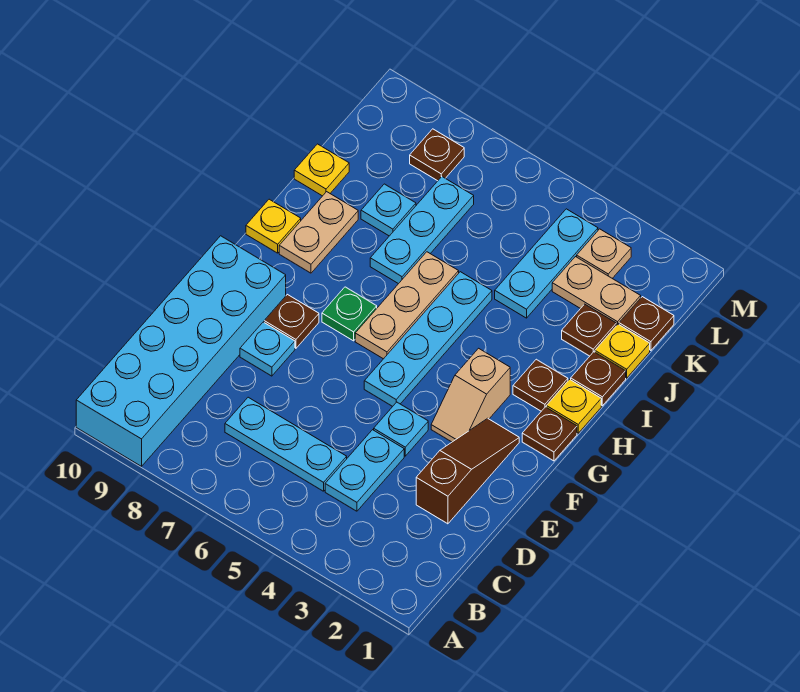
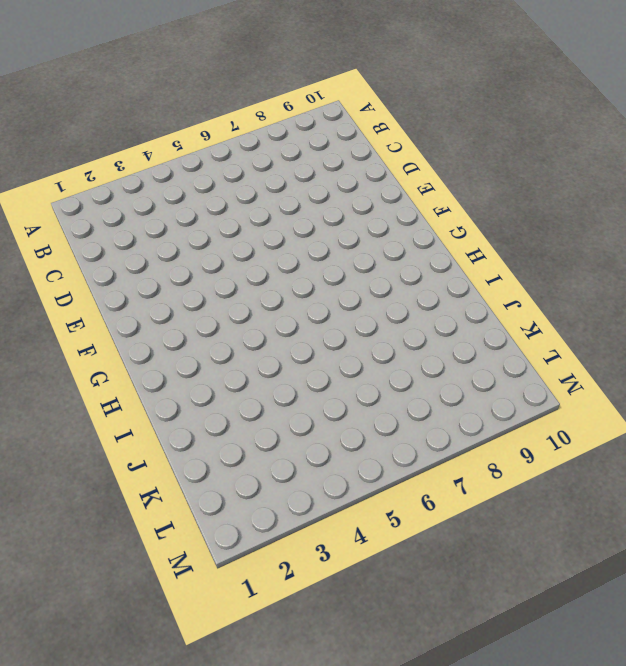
none -> cyan 2x6 brick [76,236,286,466]
none -> cyan 1x2 plate [325,430,404,511]
none -> cyan 1x3 plate [225,397,347,491]

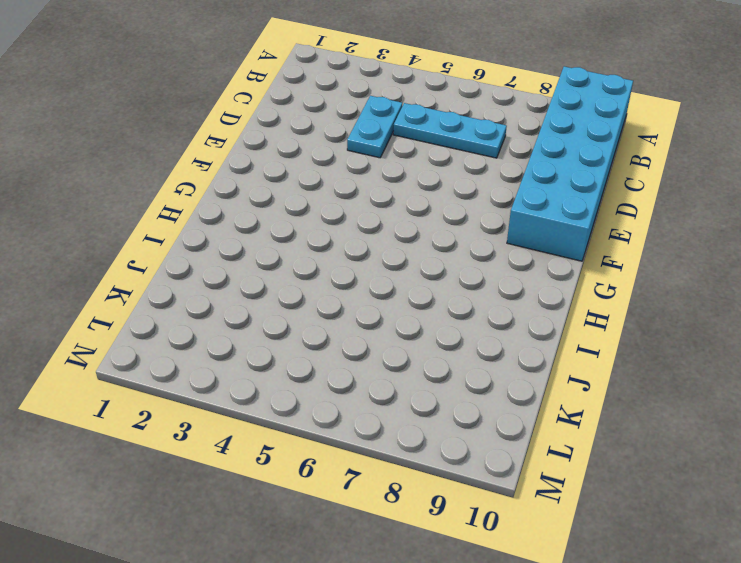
none -> brown 1x3 slope [416,418,519,524]
none -> cyan 1x1 plate [374,402,428,456]
none -> cyan 1x1 plate [240,322,295,376]

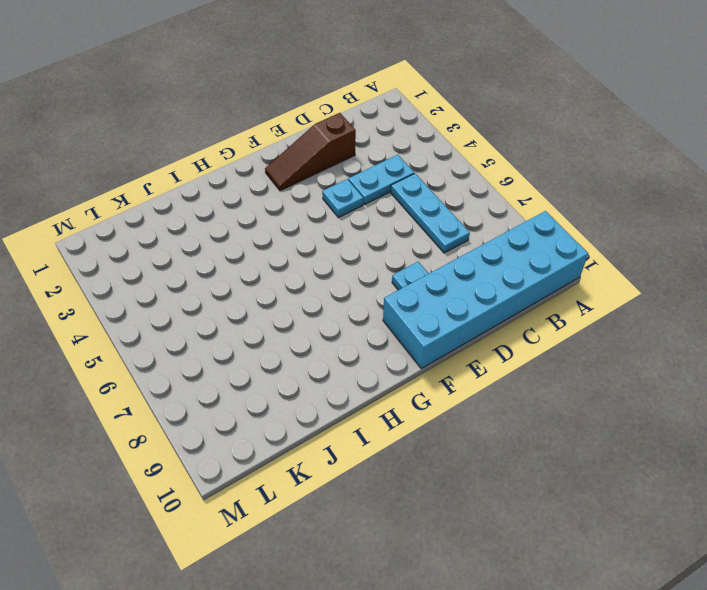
none -> tan 1x2 slope [431,348,510,442]
none -> cyan 1x4 plate [364,272,492,406]
none -> brown 1x1 plate [264,294,319,348]

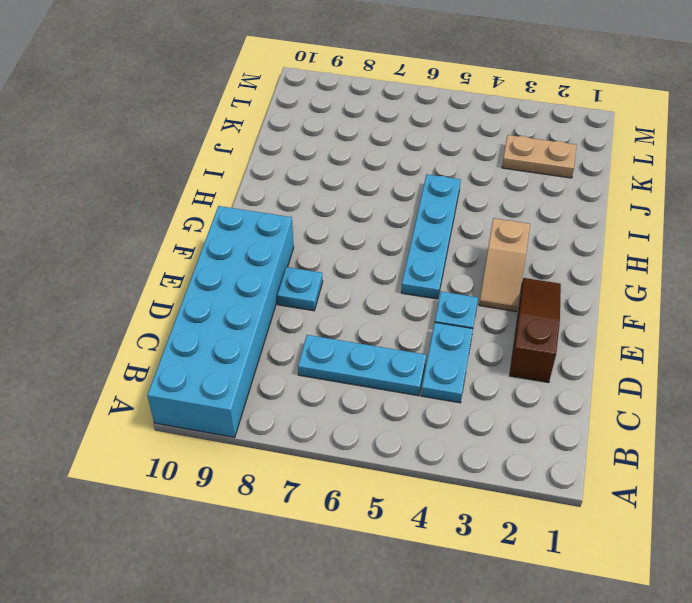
none -> brown 1x1 plate [264,294,319,348]
none -> brown 1x1 plate [522,407,577,461]
none -> tan 1x3 plate [355,252,459,359]

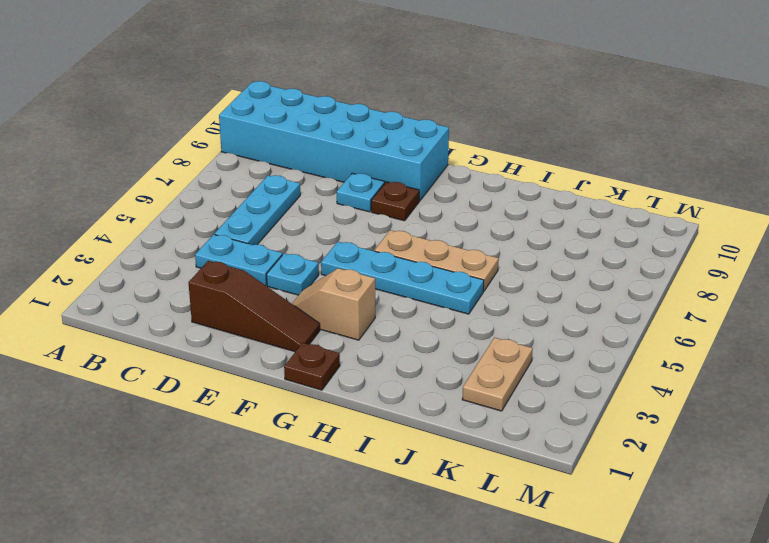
none -> green 1x1 plate [322,287,377,341]
none -> yellow 1x1 plate [546,379,601,433]
none -> brown 1x1 plate [513,359,568,411]

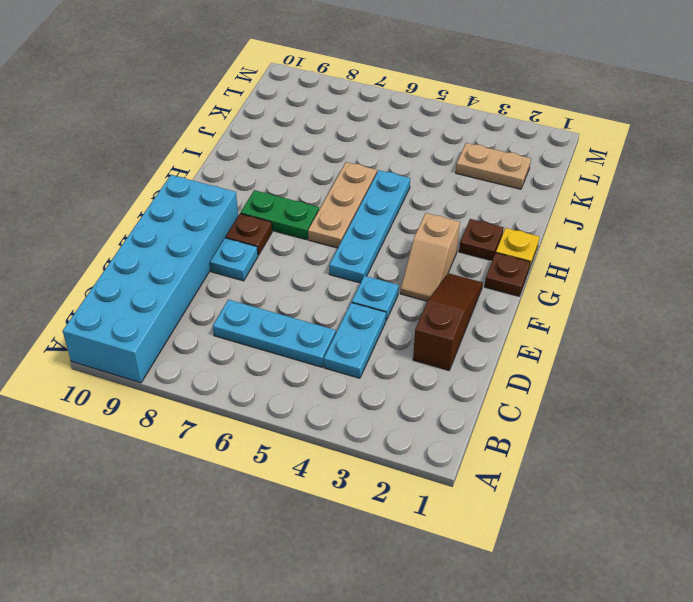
green 1x2 plate [240,190,319,240] -> green 1x1 plate [322,287,377,341]
none -> tan 1x2 plate [279,192,358,273]
none -> yellow 1x1 plate [246,199,301,253]
none -> brown 1x1 plate [571,352,626,406]

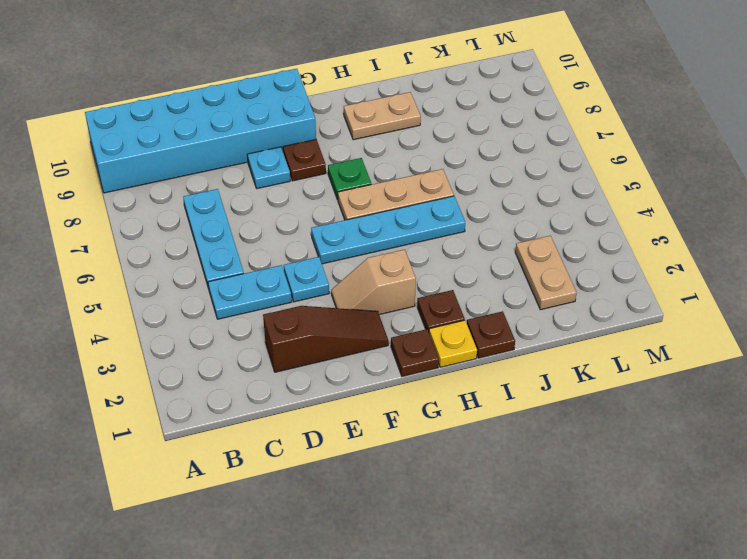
none -> yellow 1x1 plate [246,199,301,253]
none -> cyan 1x3 plate [370,177,474,284]
none -> yellow 1x1 plate [595,324,650,378]

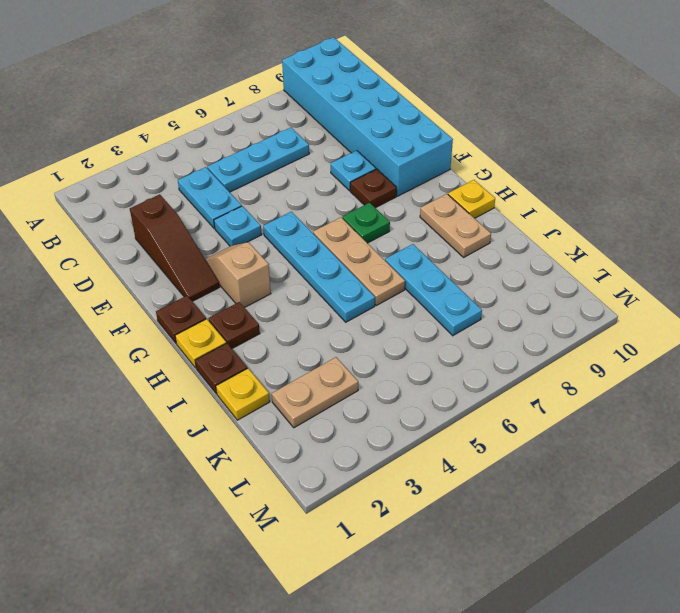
none -> brown 1x1 plate [562,304,616,356]
none -> cyan 1x3 plate [495,209,598,318]
none -> cyan 1x1 plate [361,184,416,236]

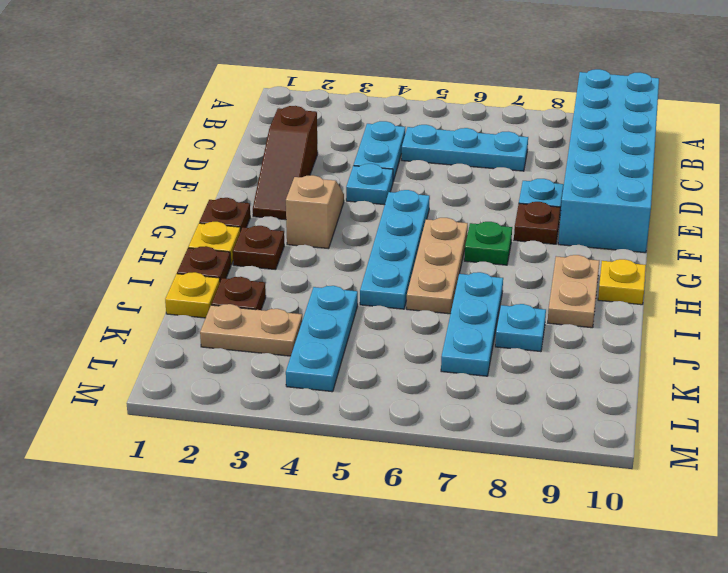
none -> yellow 1x1 plate [294,144,349,196]
none -> brown 1x1 plate [619,297,674,351]
none -> tan 1x1 plate [577,229,631,278]

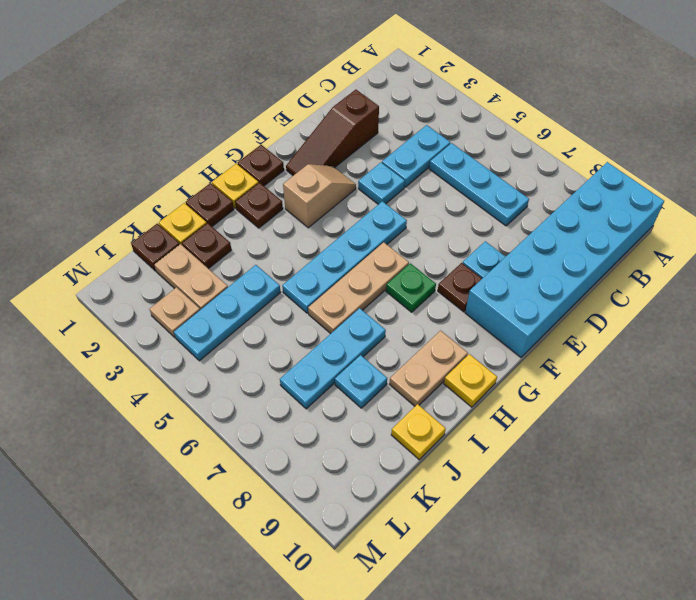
none -> brown 1x1 plate [410,129,464,181]

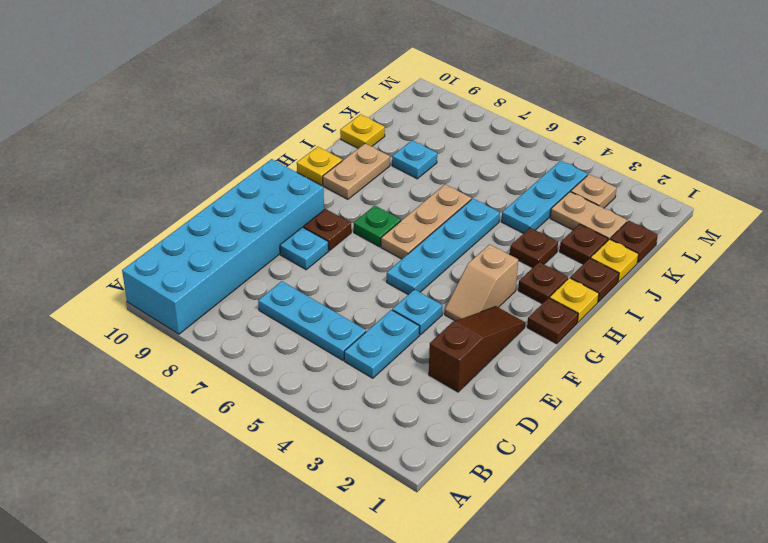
brown 1x1 plate [510,228,558,268] -> brown 1x1 plate moved to [410,129,464,181]
none -> cyan 1x3 plate [370,177,474,284]

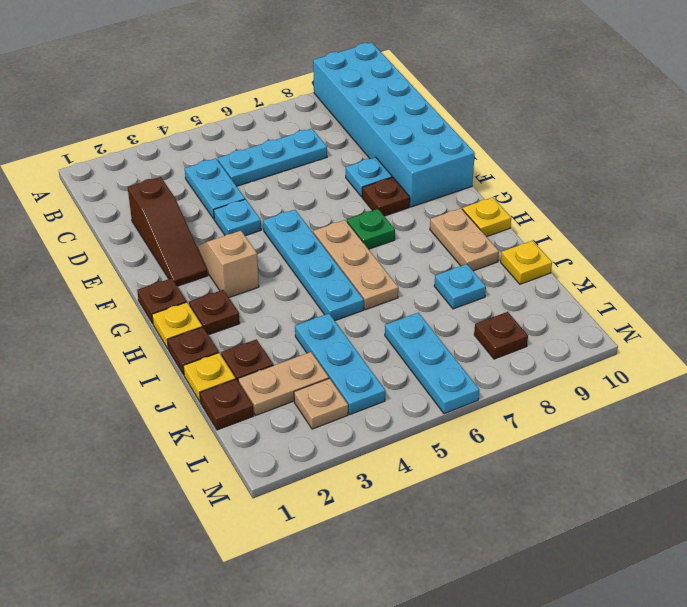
cyan 1x3 plate [385,313,479,414] -> cyan 1x3 plate moved to [370,177,474,284]

